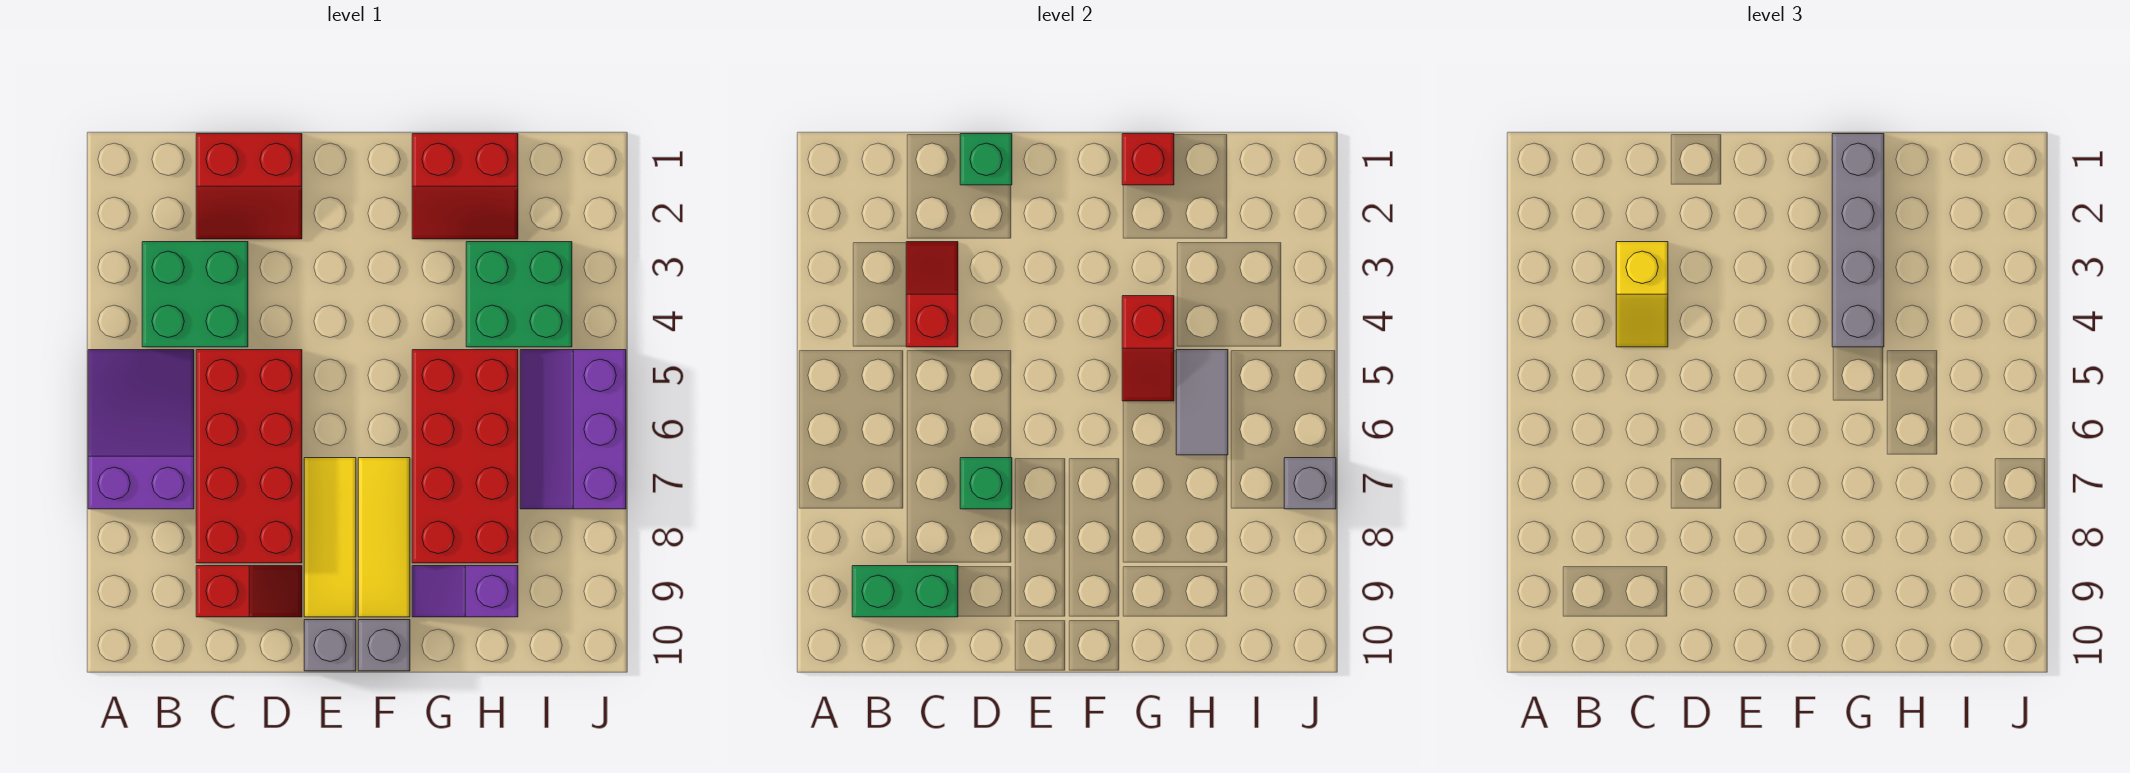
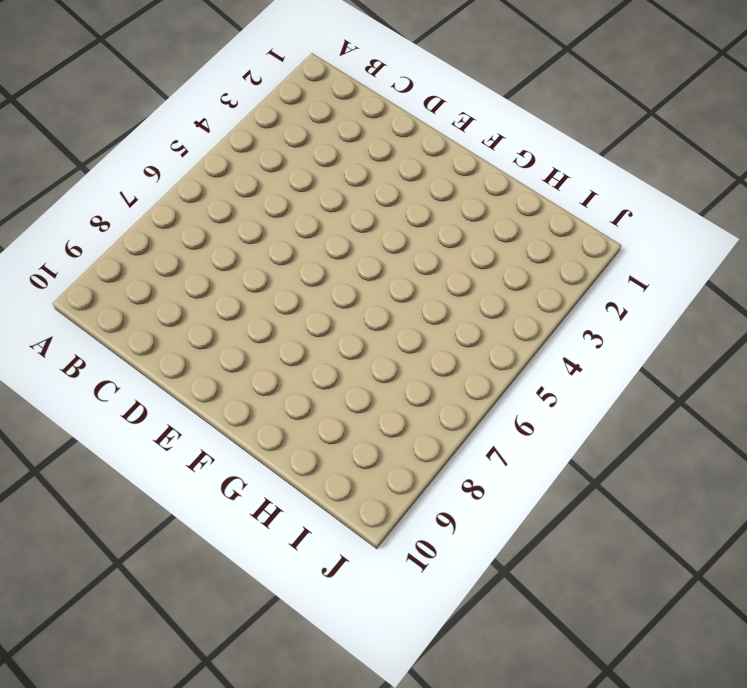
none -> purple 2x3 slope [88,350,194,509]
none -> green 2x2 brick [142,242,248,347]
none -> red 2x2 slope [196,134,302,239]

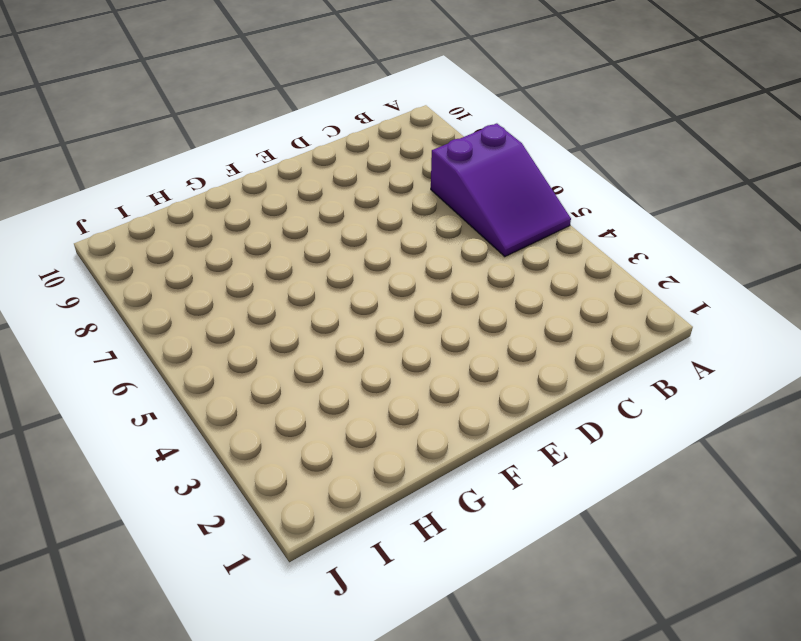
none -> green 2x2 brick [142,242,248,347]
none -> red 2x2 slope [196,134,302,239]
none -> red 2x4 brick [196,350,302,563]

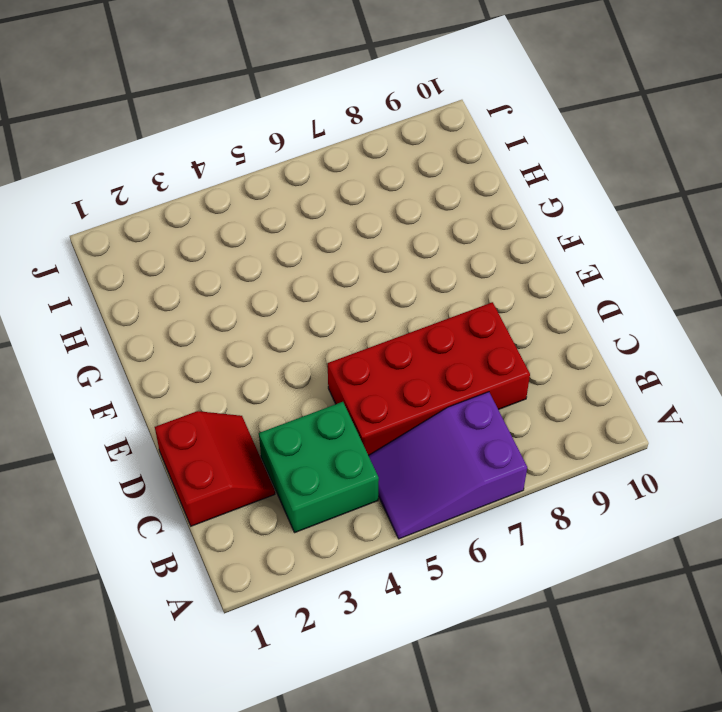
none -> red 1x2 slope [196,566,302,617]
none -> yellow 1x3 tile [304,458,356,617]
none -> grey 1x1 brick [304,620,356,671]

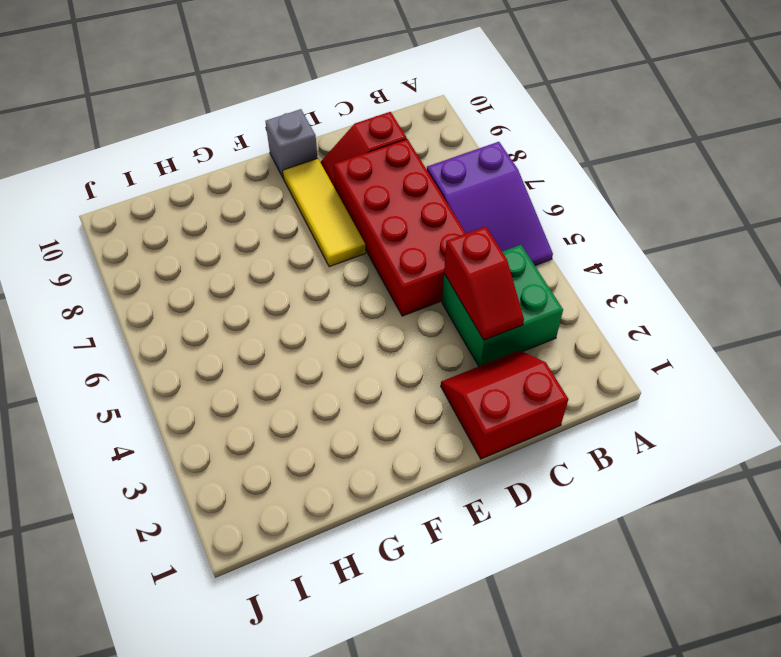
none -> yellow 1x3 tile [358,458,410,617]
none -> grey 1x1 brick [358,620,410,671]
none -> red 2x2 slope [412,134,518,239]

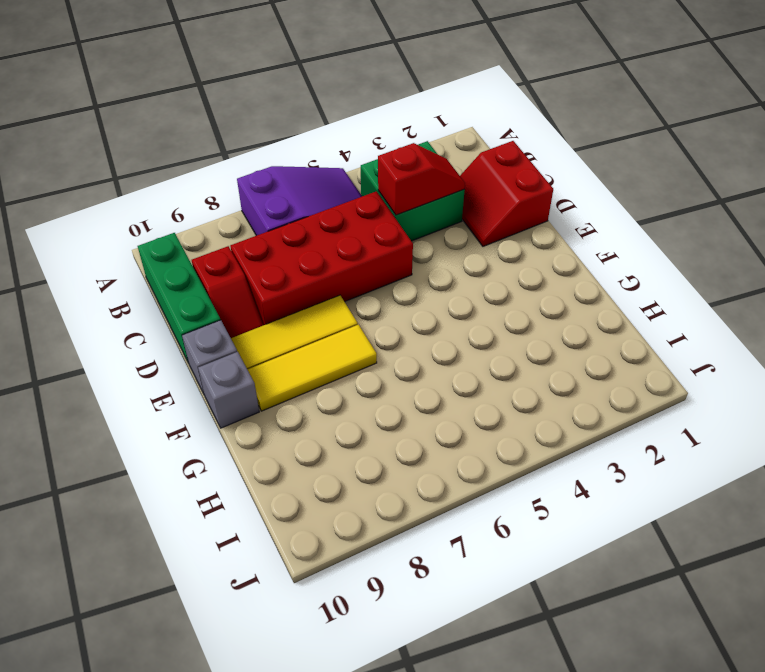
green 1x3 brick [138,233,220,363] -> none
none -> red 2x2 slope [412,134,518,239]
none -> red 2x4 brick [412,350,518,563]
none -> purple 1x2 slope [412,566,518,617]

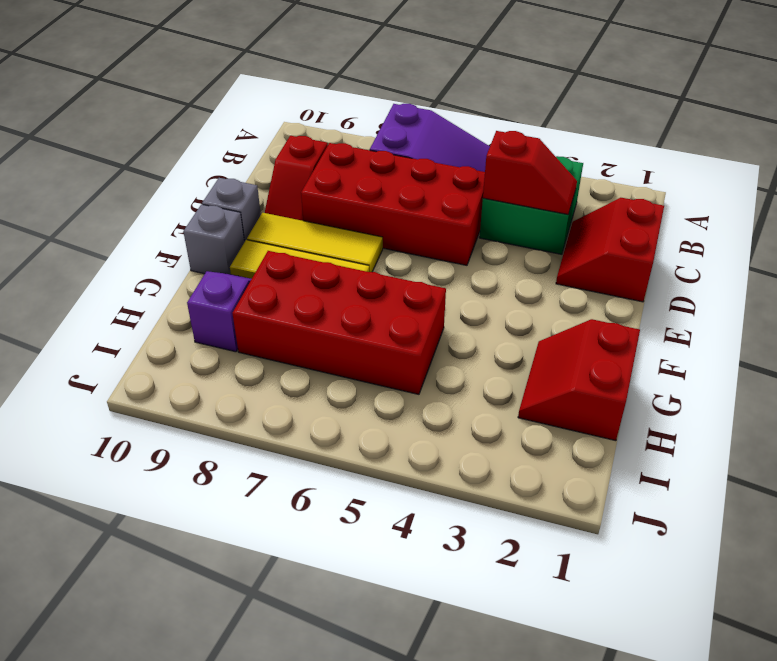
none -> green 2x2 brick [466,242,572,347]
none -> purple 2x3 slope [520,350,626,509]
none -> green 1x2 brick [852,566,958,617]

